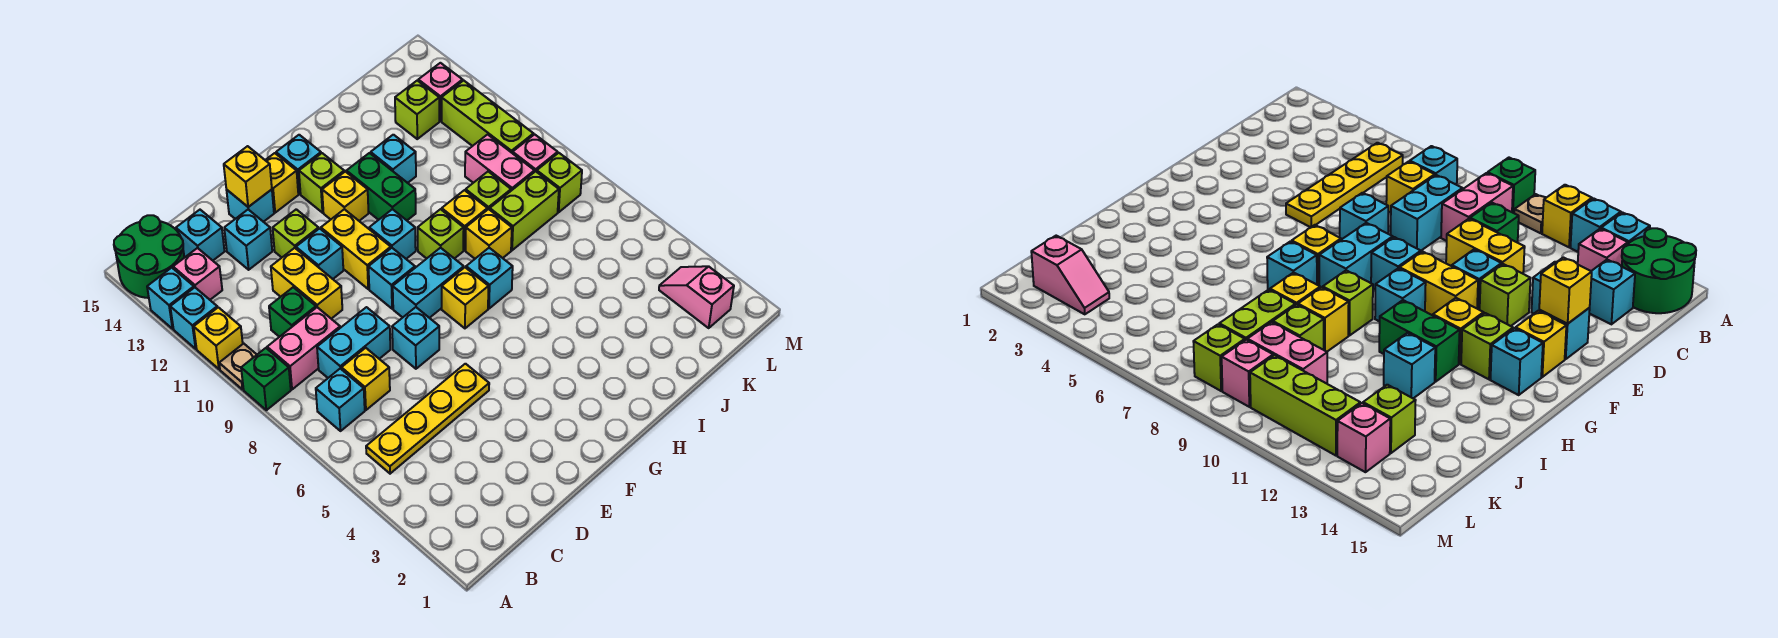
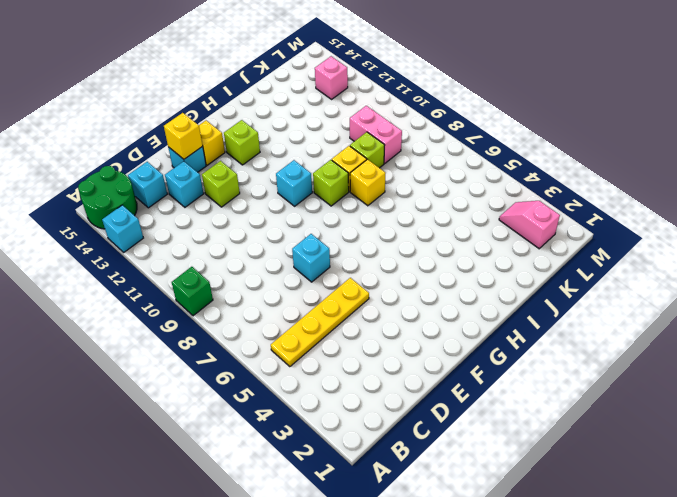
none -> tan 1x1 plate [219,344,257,390]
none -> yellow 1x1 brick [194,307,243,369]
none -> cyan 1x1 brick [170,288,217,349]
none -> cyan 1x1 brick [316,369,365,431]

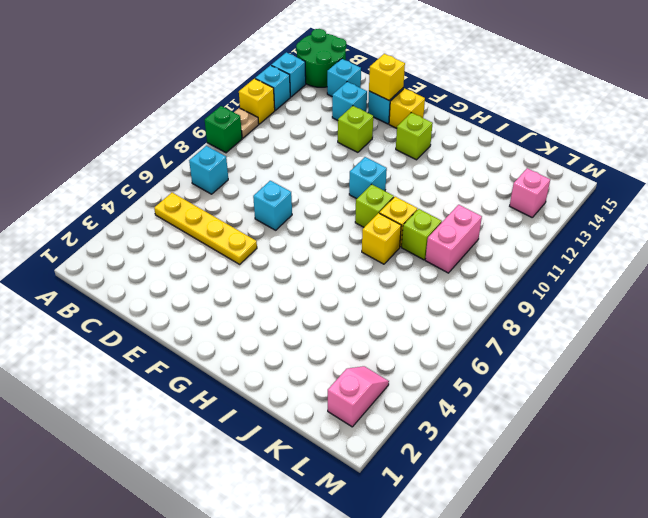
none -> pink 1x2 brick [267,307,340,389]
none -> pink 1x1 brick [173,248,222,300]
none -> yellow 1x1 brick [342,348,390,410]
none -> cyan 1x2 brick [317,307,390,378]

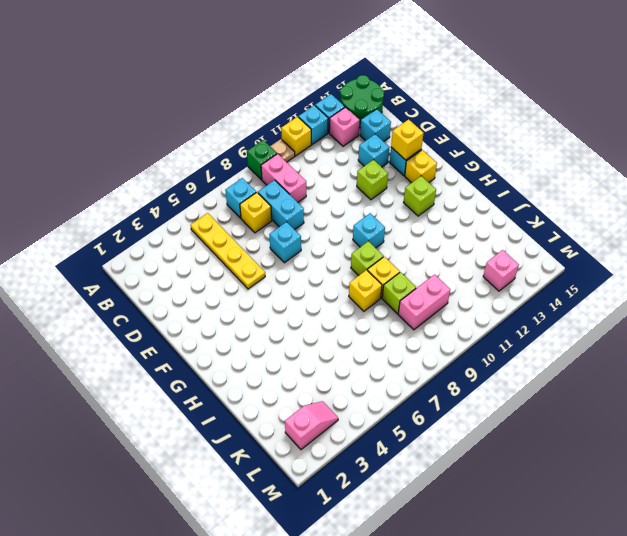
none -> green 1x1 brick [269,287,316,337]
none -> yellow 1x2 brick [271,248,342,319]
none -> cyan 1x1 brick [296,228,343,279]
none -> cyan 1x2 brick [393,248,464,318]

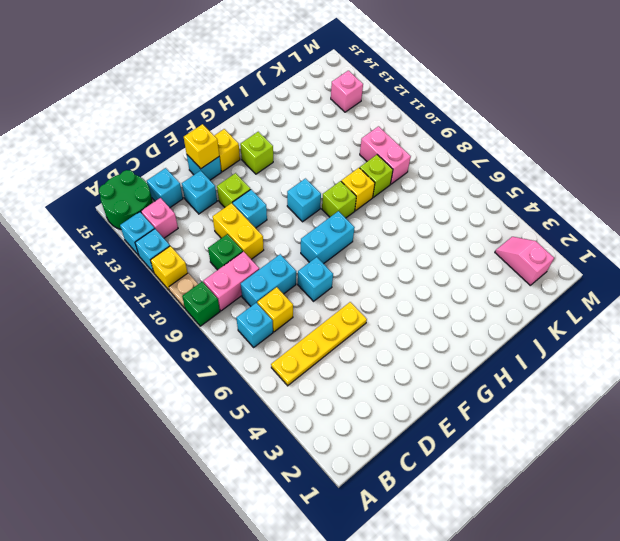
none -> cyan 1x1 brick [369,248,415,309]
none -> yellow 1x2 brick [321,209,391,289]
none -> yellow 1x1 brick [442,267,488,328]
none -> yellow 1x1 brick [322,172,369,221]

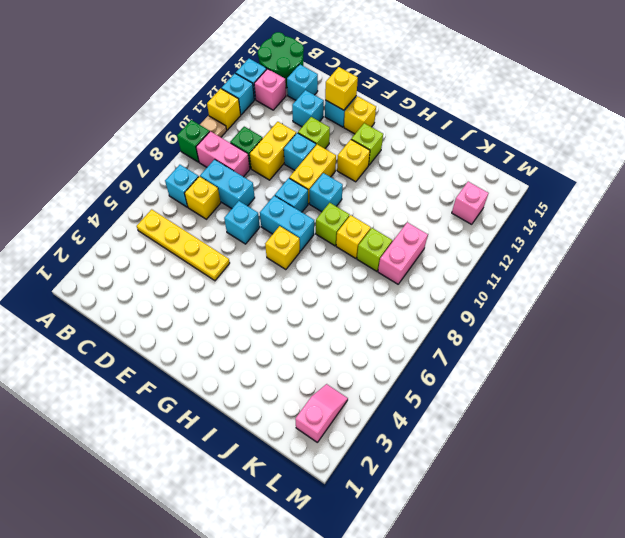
none -> cyan 1x1 brick [276,135,321,194]
none -> cyan 1x1 brick [466,248,513,309]
none -> green 1x2 brick [347,153,416,220]
none -> yellow 1x1 brick [466,209,512,259]

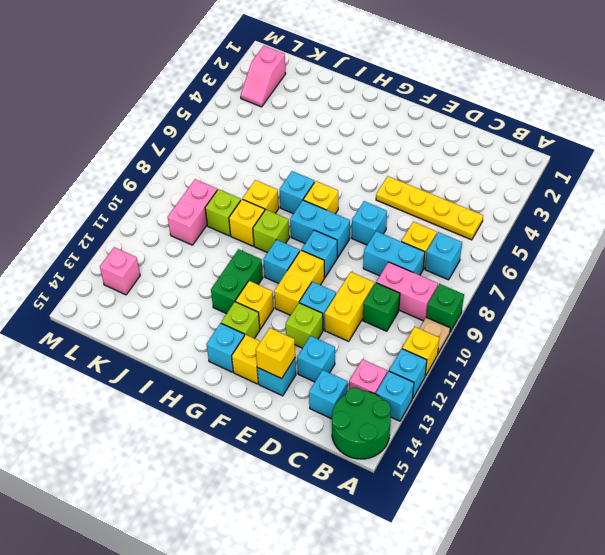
none -> cyan 1x1 brick [371,135,416,183]
none -> lime 1x2 brick [490,171,559,250]
none -> lime 1x1 brick [395,81,439,139]
none -> lime 1x1 brick [537,153,582,212]

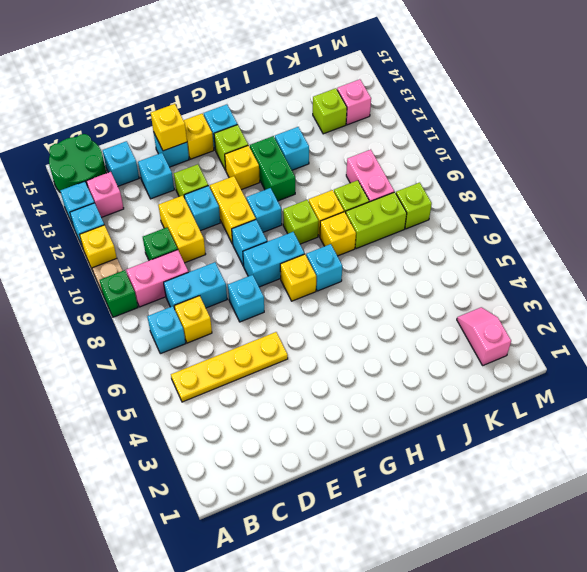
none -> pink 1x1 brick [513,134,558,172]
none -> lime 1x3 brick [442,80,533,153]

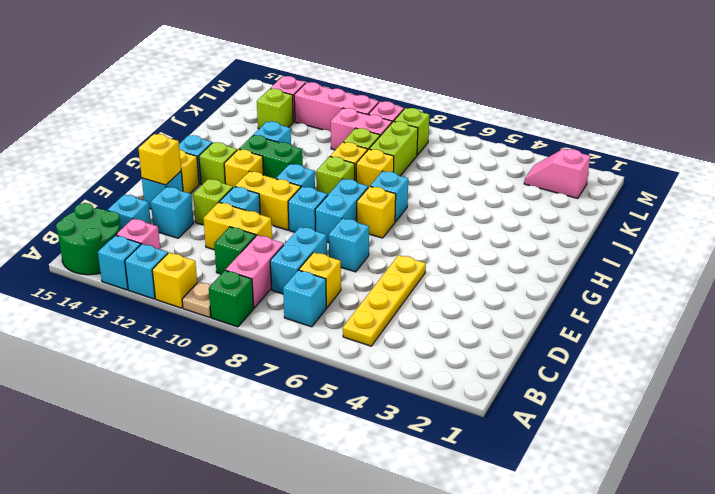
pink 1x3 brick [294,82,379,131] -> lime 1x3 brick [442,80,533,153]

